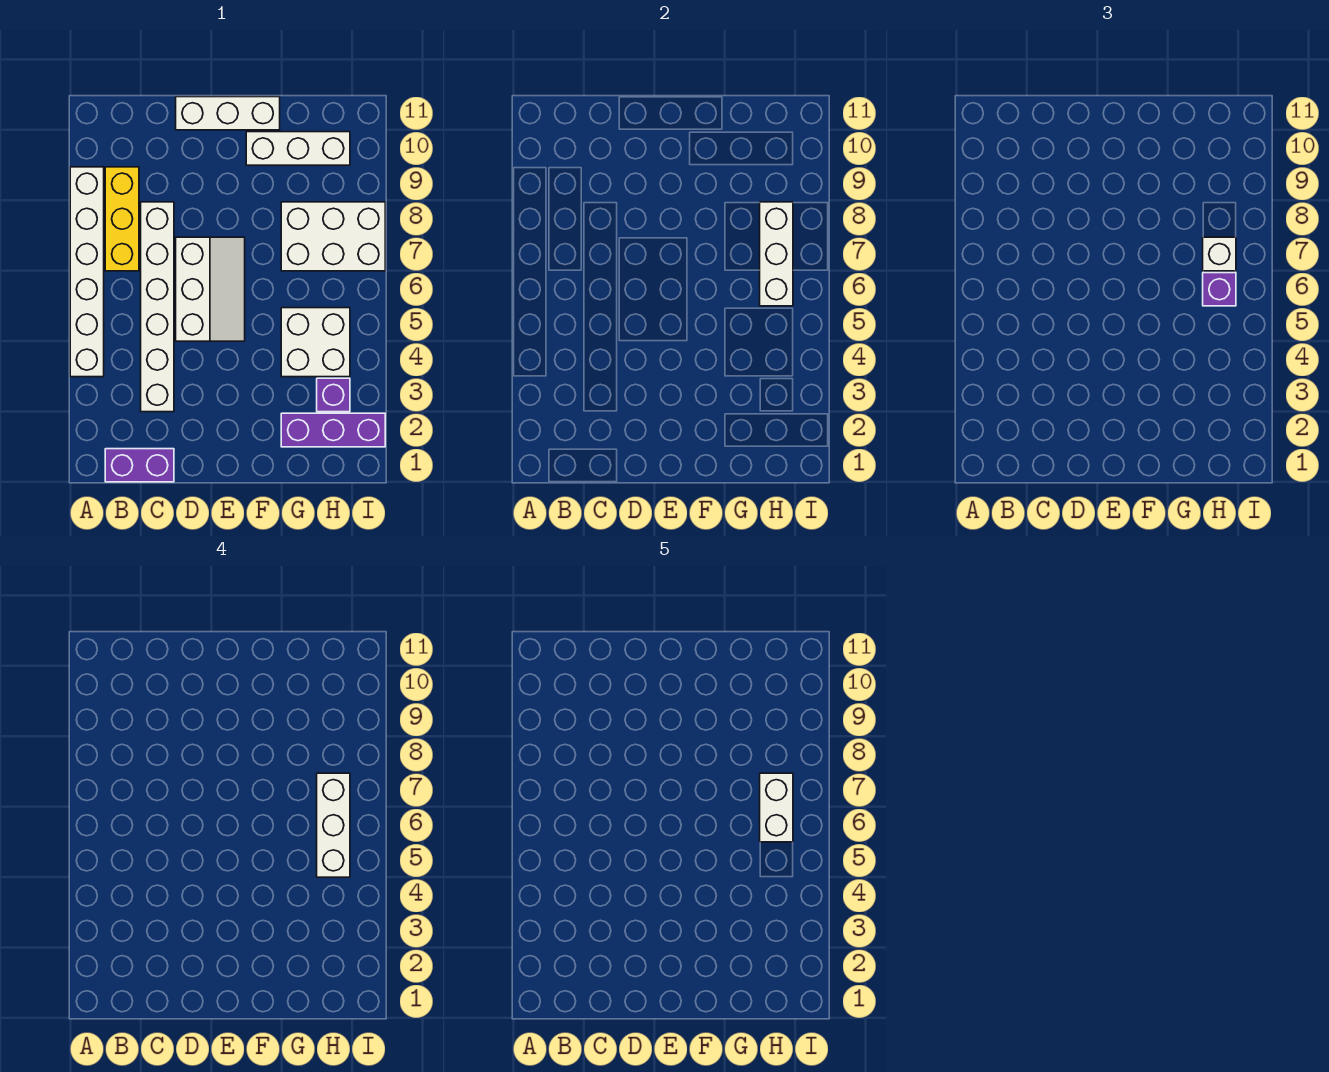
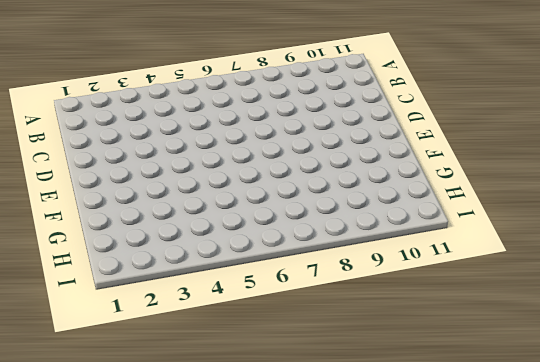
none -> white 1x6 brick [70,167,104,377]
none -> purple 1x2 brick [105,449,174,482]
none -> yellow 1x3 brick [105,167,139,271]

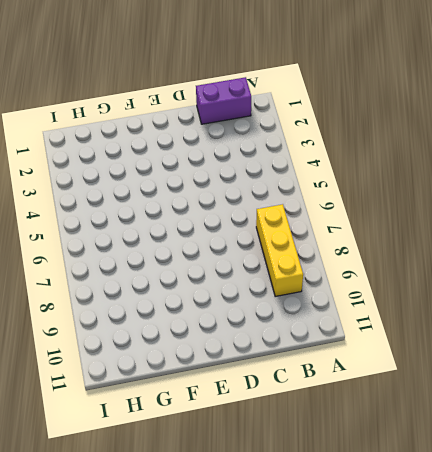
none -> white 1x6 brick [70,167,104,377]
none -> white 1x6 brick [141,202,174,412]
none -> white 2x3 slope [176,237,245,341]

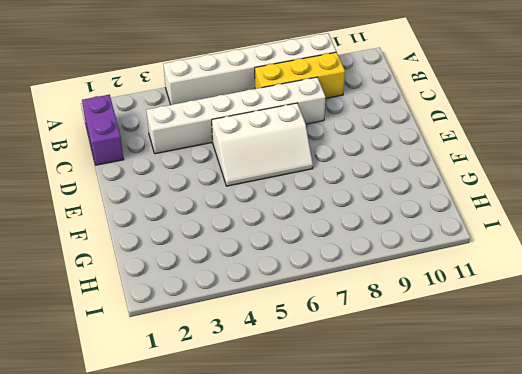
none -> white 1x3 brick [176,97,280,130]
none -> white 1x3 brick [246,132,350,165]
none -> purple 1x3 brick [281,413,385,447]

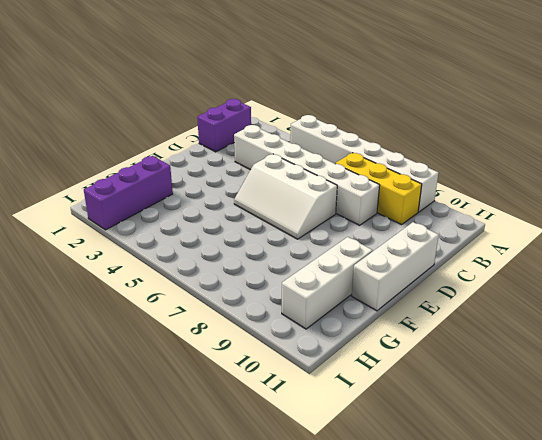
none -> white 2x2 brick [281,308,350,377]
none -> white 2x3 brick [281,202,385,271]
none -> purple 1x1 brick [317,378,350,412]

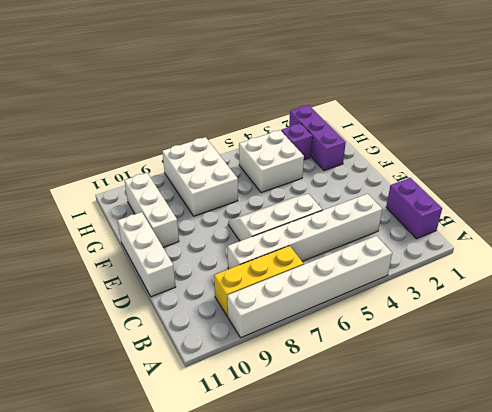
none -> white 1x3 brick [760,202,793,306]
none -> purple 1x1 brick [1203,273,1236,306]
none -> white 1x1 brick [1203,237,1236,271]

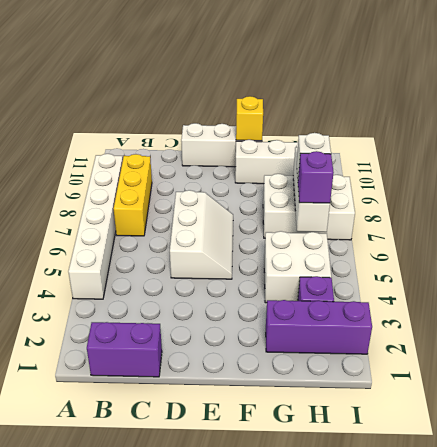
yellow 1x1 brick [236,96,263,141] -> none
none -> white 1x6 brick [141,202,174,412]
none -> white 1x3 brick [317,773,350,877]
none -> white 1x2 brick [760,773,793,842]

